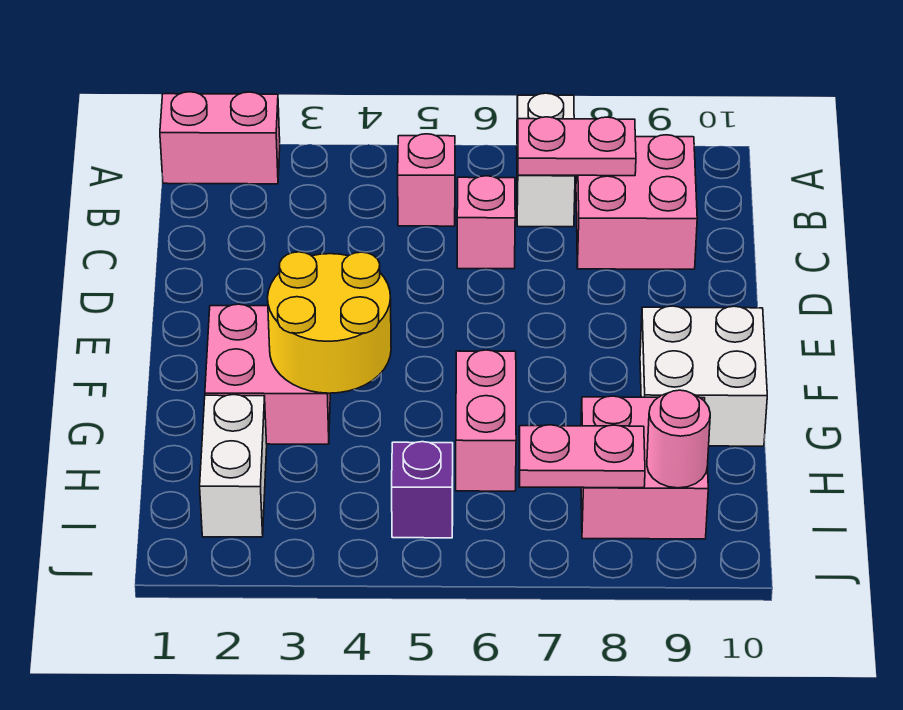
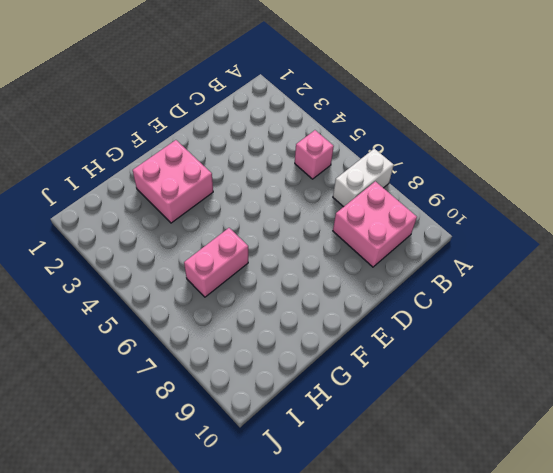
none -> pink 1x2 brick [160,92,280,184]
none -> pink 1x1 brick [457,176,515,269]
none -> white 2x2 brick [640,306,767,446]

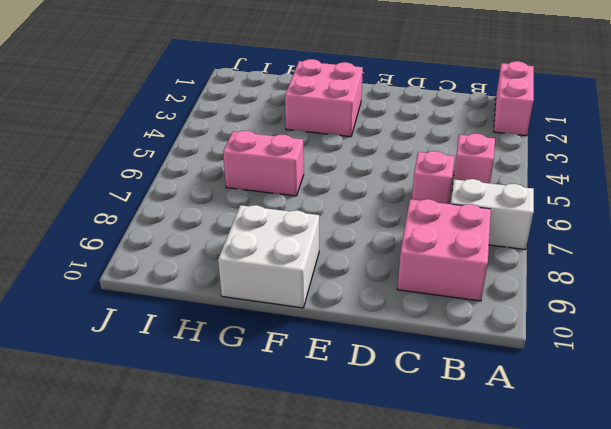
none -> white 1x2 brick [200,395,267,537]
none -> pink 2x2 brick [581,396,708,539]
none -> purple 1x1 brick [392,442,453,538]

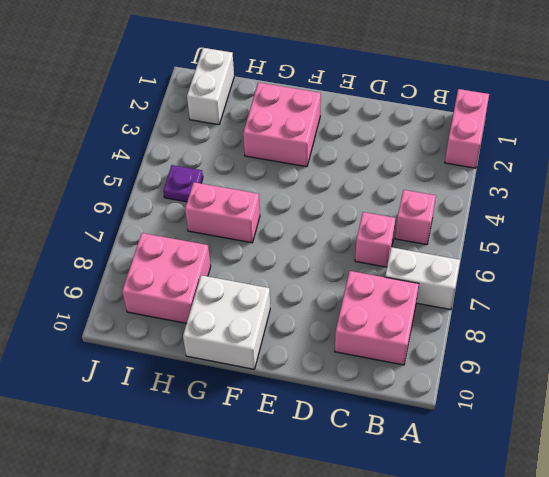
white 1x2 brick [187,48,234,125] -> white 1x2 brick turned to [200,395,267,537]
purple 1x1 plate [163,165,203,202] -> purple 1x1 brick [392,442,453,538]
none -> pink 1x2 plate [518,117,636,176]
none -> yellow 2x2 round brick [268,252,391,393]
none -> pink 1x2 plate [519,425,645,488]

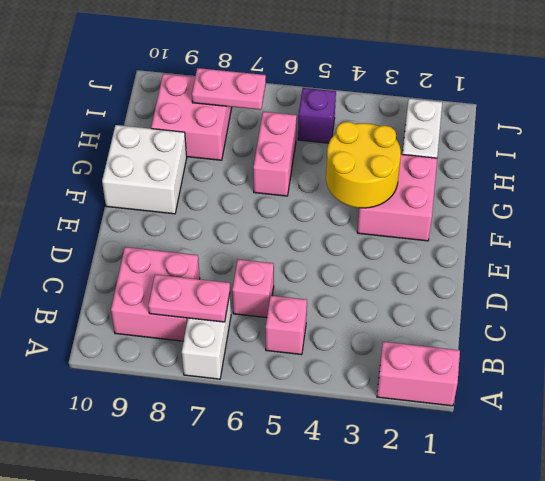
none -> pink 1x1 round brick [647,390,710,488]

